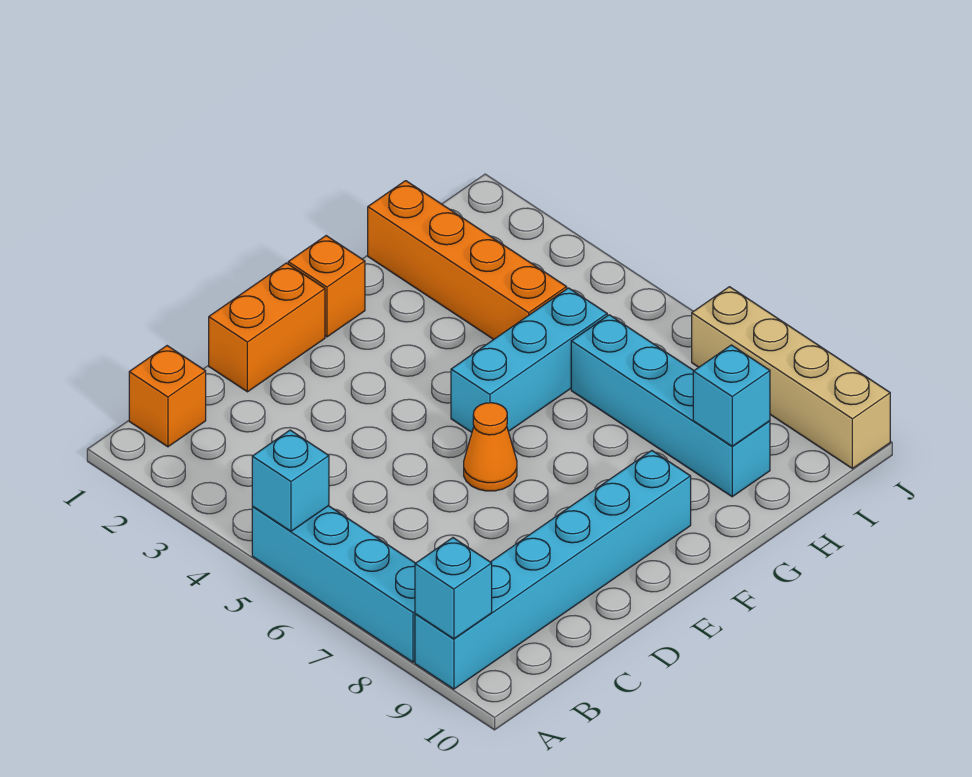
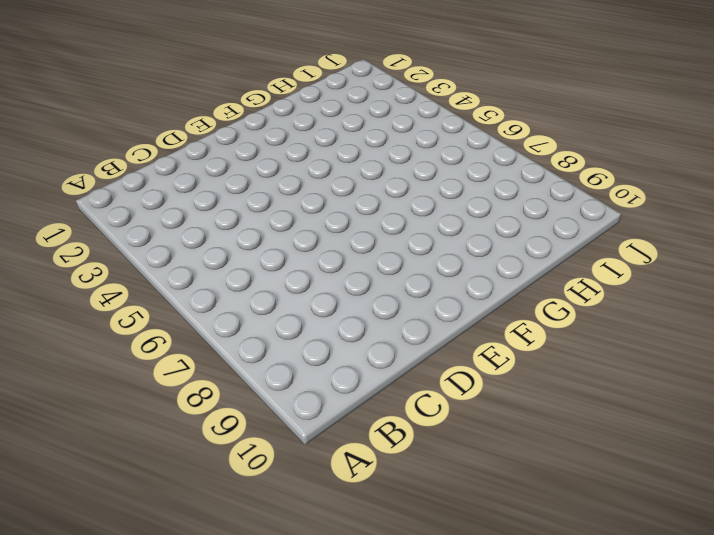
none -> cyan 1x4 brick [252,506,415,662]
none -> cyan 1x6 brick [415,451,691,689]
none -> orange 1x1 brick [129,346,206,447]

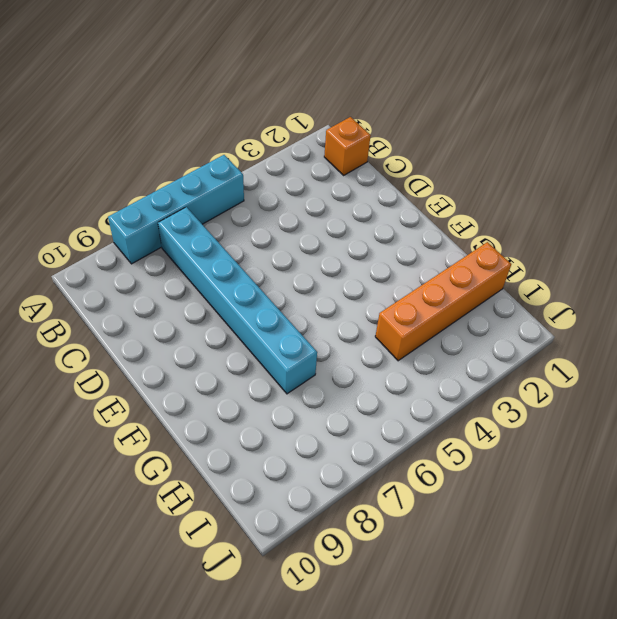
cyan 1x6 brick [158,207,317,394] -> cyan 1x6 brick moved to [415,451,691,689]
none -> orange 1x2 brick [209,263,325,392]
none -> orange 1x1 cone [464,403,517,491]
none -> orange 1x1 brick [288,236,365,337]

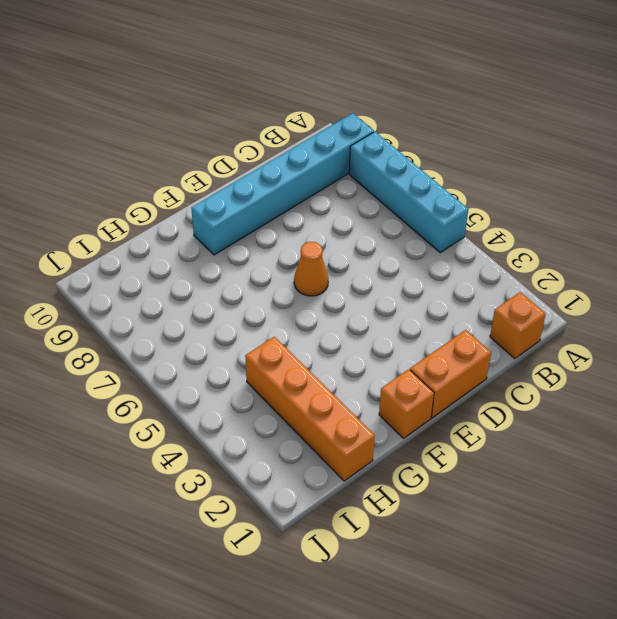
none -> cyan 1x3 brick [451,288,607,432]
none -> cyan 1x4 brick [571,315,770,497]
none -> tan 1x4 brick [692,287,890,469]

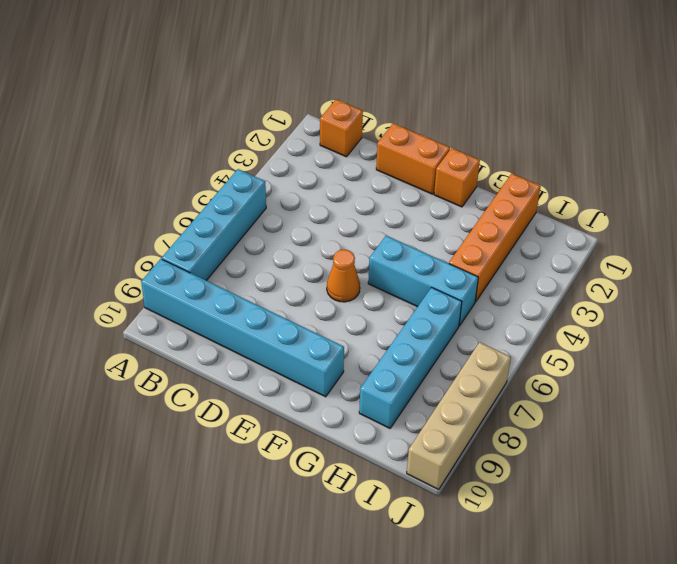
none -> cyan 1x1 brick [252,430,329,531]
none -> cyan 1x1 brick [415,538,492,639]
none -> cyan 1x1 brick [693,345,770,446]

